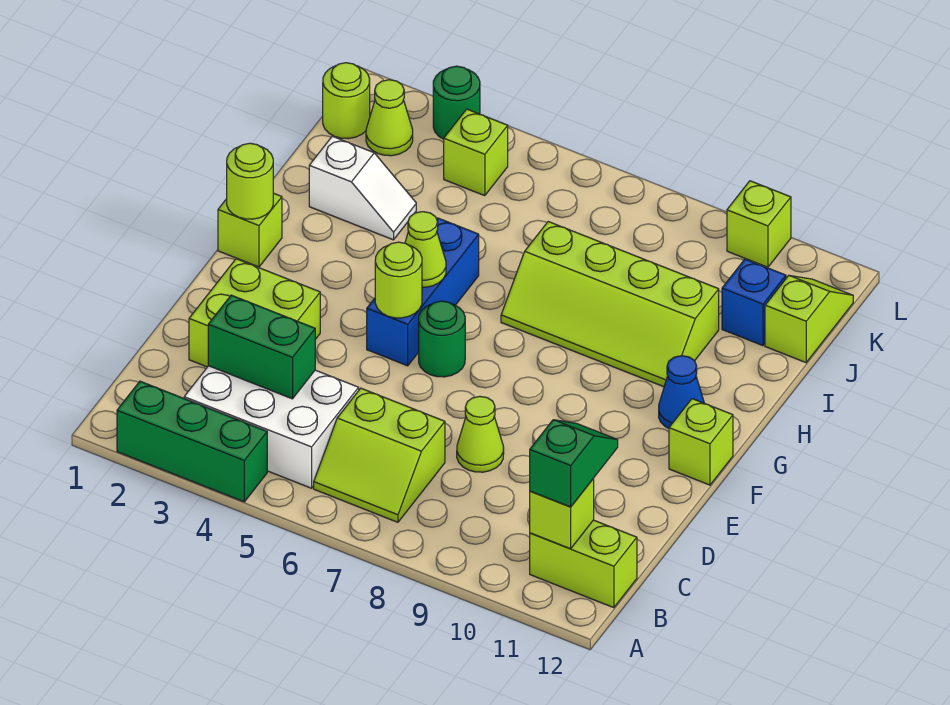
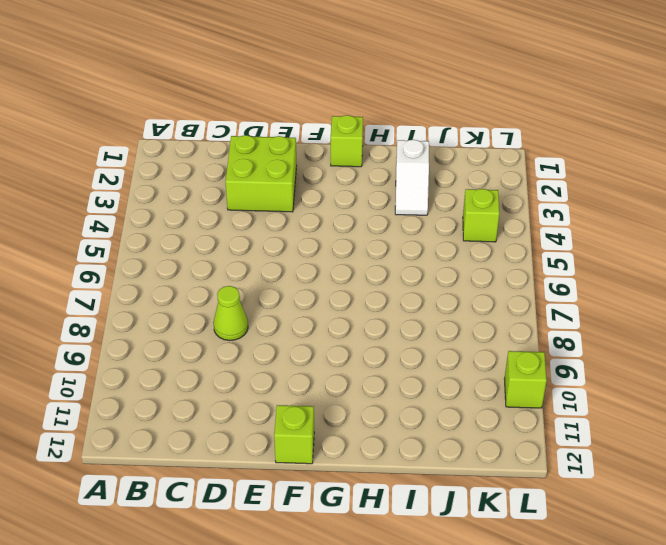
none -> green 1x3 brick [117,381,267,502]
none -> white 2x3 brick [184,366,359,488]
none -> lime 2x2 slope [314,388,445,522]

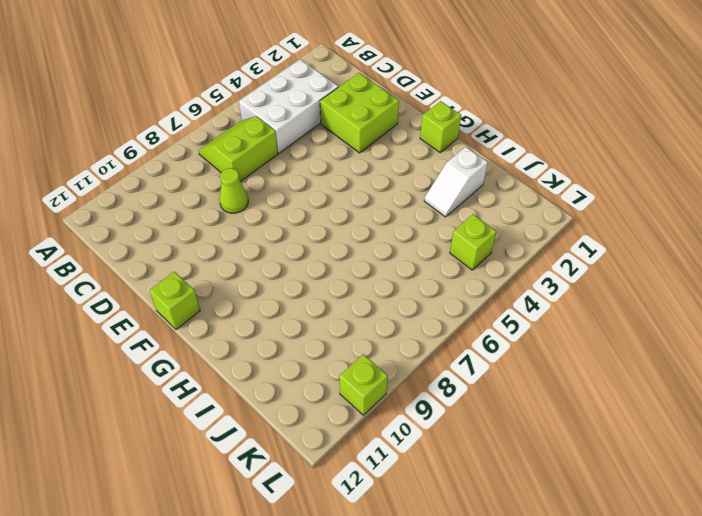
none -> green 1x3 brick [117,381,267,502]
none -> lime 1x2 brick [530,520,637,608]
none -> blue 1x3 brick [367,218,479,366]

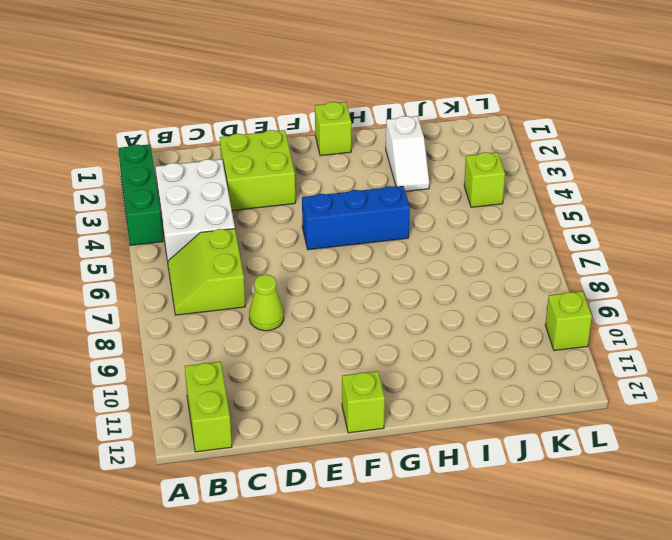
none -> green 1x1 round brick [419,301,465,377]
none -> blue 1x1 cone [659,356,704,428]
none -> lime 2x4 slope [501,222,719,387]

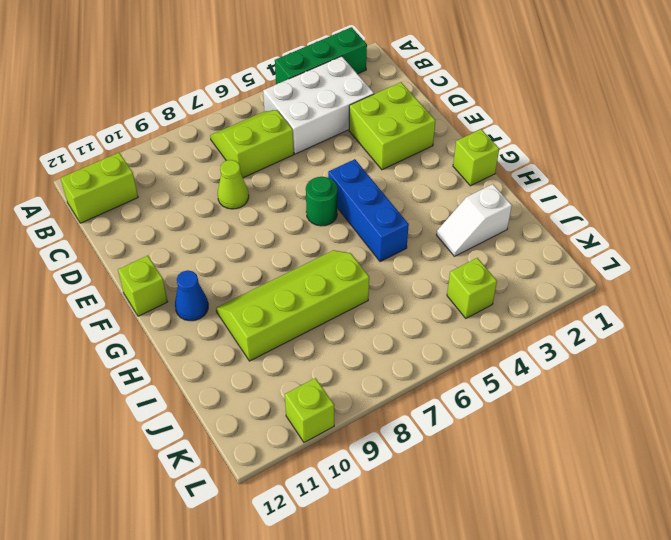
none -> blue 1x1 brick [722,259,786,346]
none -> lime 1x2 slope [765,275,853,362]
none -> lime 1x1 round brick [323,63,370,139]

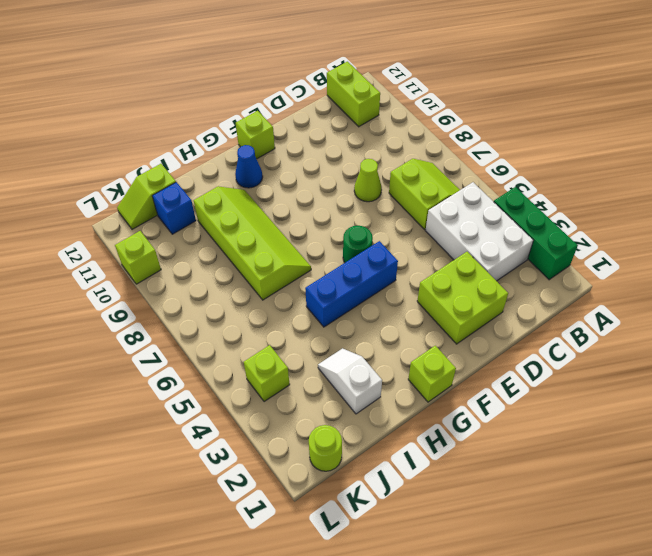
none -> lime 1x1 cone [366,80,413,156]
none -> green 1x1 round brick [433,66,480,139]
none -> lime 1x1 brick [530,479,594,549]

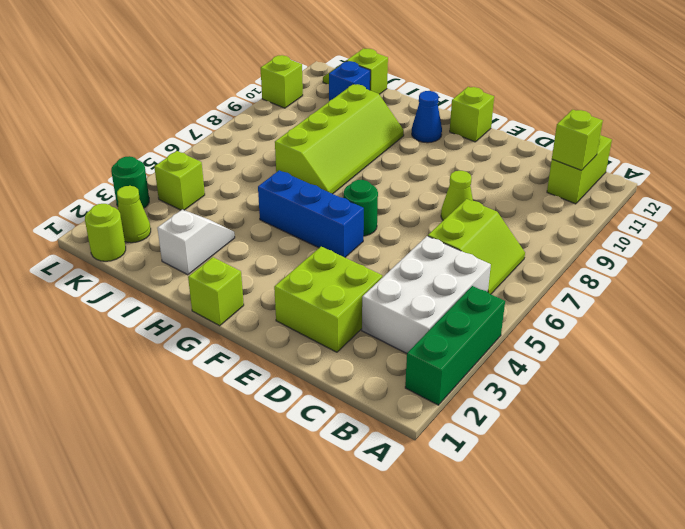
none -> green 1x2 brick [208,295,315,399]
none -> lime 1x1 round brick [375,242,422,318]
none -> lime 1x1 round brick [227,143,273,219]

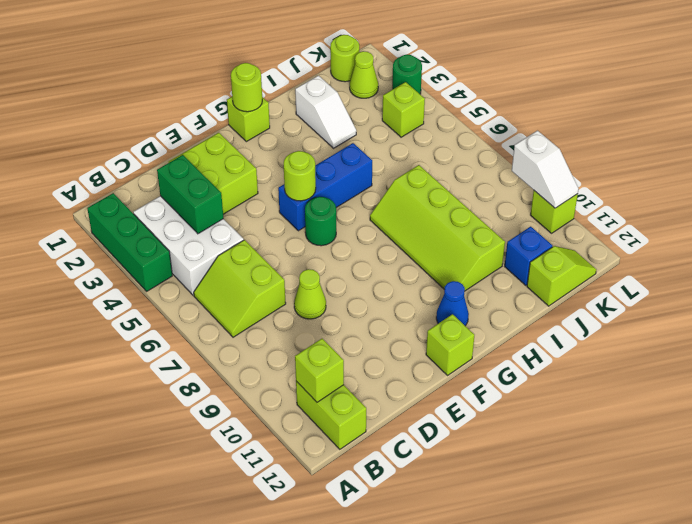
white 1x2 slope [512,131,579,208] -> none
none -> lime 1x1 cone [405,212,446,287]
none -> green 1x2 slope [530,420,618,507]

